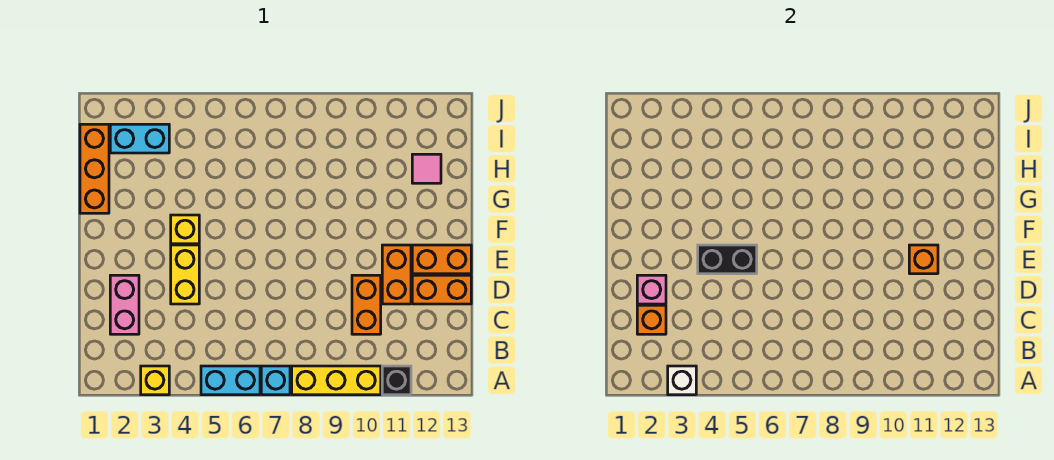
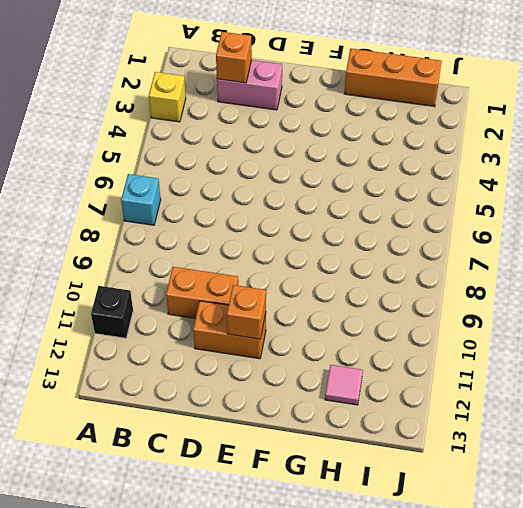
none -> cyan 1x2 brick [201,366,260,395]
none -> yellow 1x3 brick [292,366,381,395]
none -> yellow 1x2 brick [171,245,199,304]

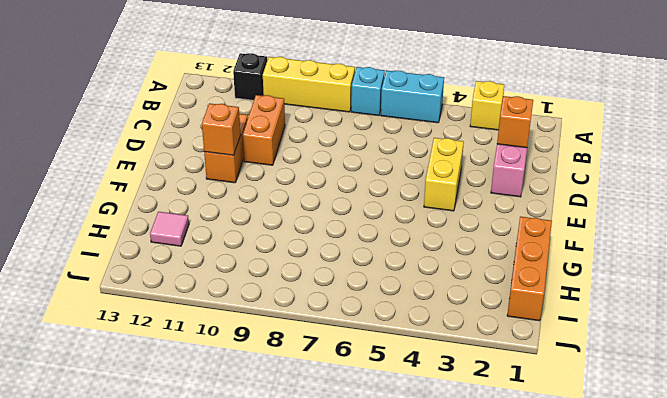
none -> orange 1x2 brick [412,275,471,304]
none -> orange 1x2 brick [412,245,471,274]
none -> yellow 1x1 brick [171,215,199,244]

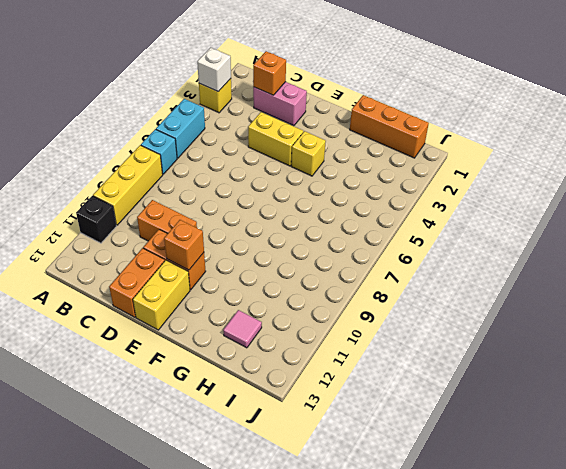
yellow 1x2 brick [133,260,190,330] -> orange 1x2 brick [412,245,471,274]
none -> cyan 1x2 brick [110,124,169,153]
none -> pink 1x1 brick [637,275,666,304]
none -> black 1x2 brick [698,245,757,274]

